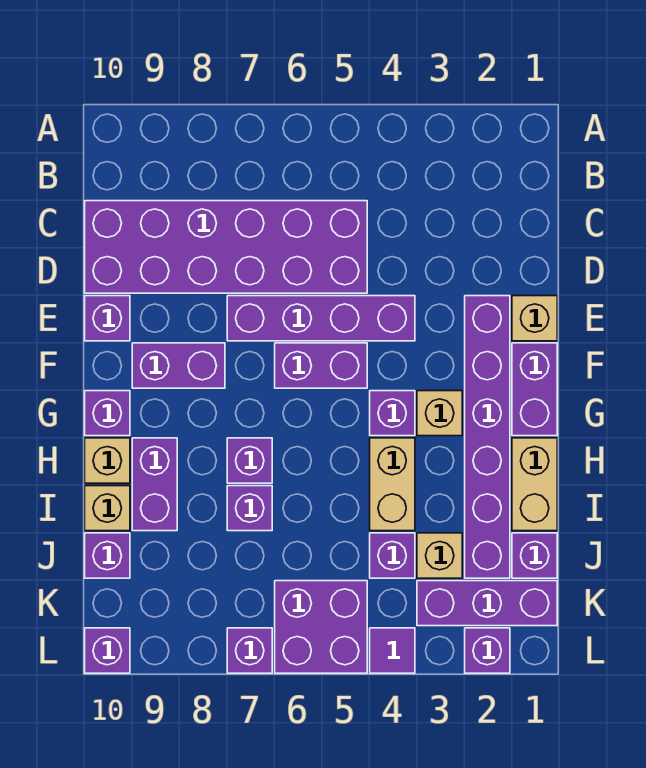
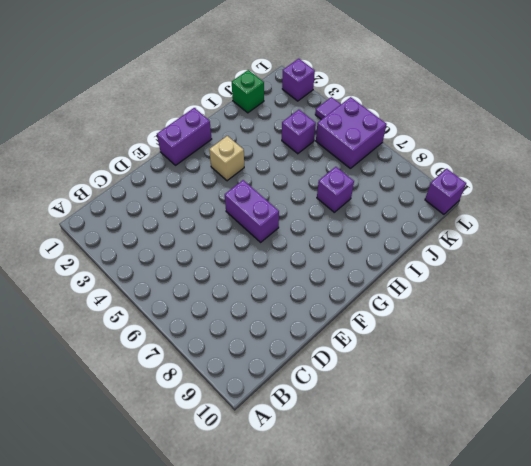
green 1x1 brick [232,70,264,113] -> purple 1x1 brick [512,533,557,578]
none -> purple 2x6 brick [85,201,367,293]
none -> tan 1x1 brick [512,296,557,341]
none -> purple 1x6 brick [465,296,510,578]

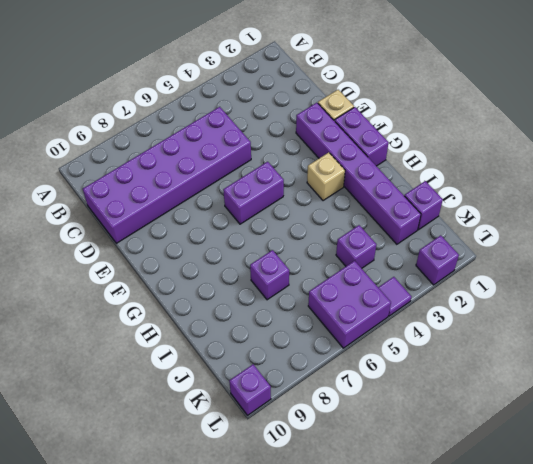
none -> purple 1x4 brick [227,296,415,341]
none -> purple 1x1 brick [85,296,130,341]
none -> purple 1x2 brick [132,343,225,388]

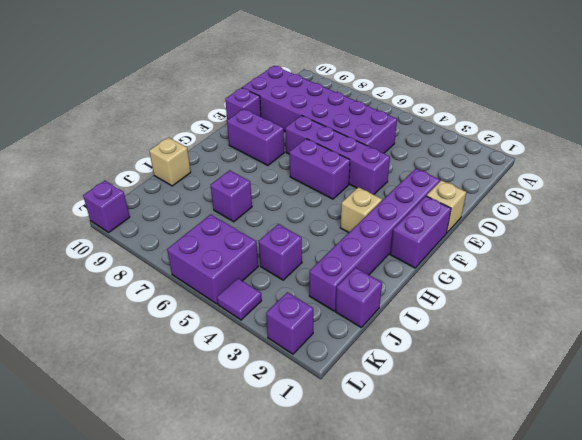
none -> purple 1x1 brick [370,391,415,436]
none -> purple 1x1 brick [85,391,130,436]
none -> tan 1x2 brick [512,438,557,531]

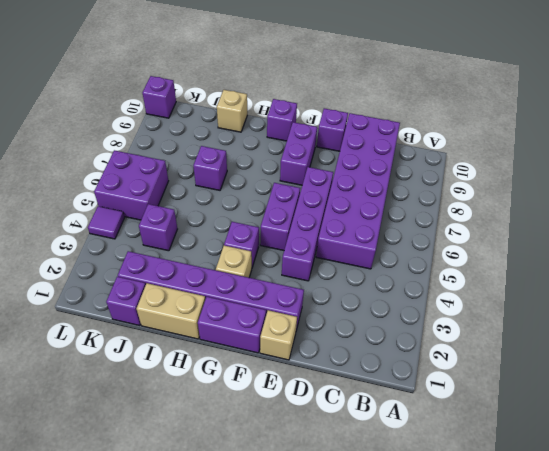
none -> tan 1x2 brick [370,438,415,531]
none -> purple 1x1 brick [227,438,272,483]
none -> purple 1x2 brick [132,438,177,531]

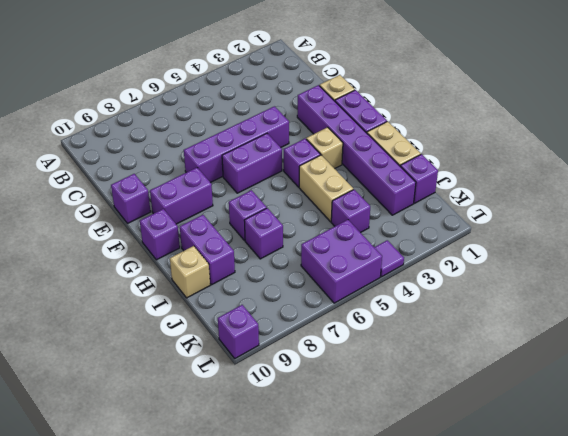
none -> purple 2x6 brick [85,201,367,293]
none -> tan 1x1 brick [85,438,130,483]
none -> tan 1x1 brick [417,533,462,578]

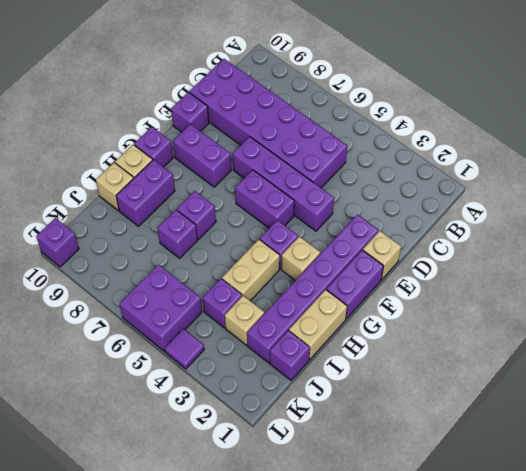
none -> purple 1x1 brick [85,533,130,578]
none -> purple 1x3 brick [417,581,557,626]
none -> purple 1x1 brick [465,628,510,673]

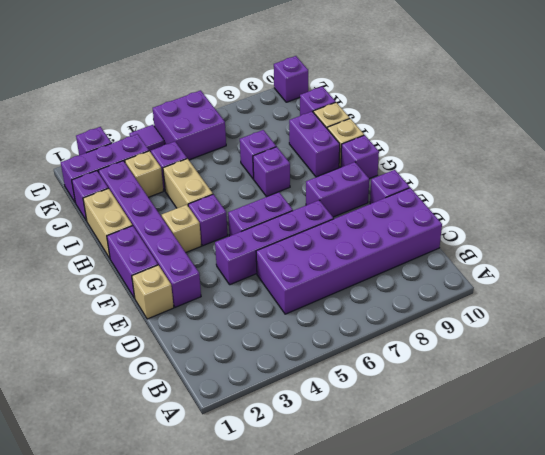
none -> purple 1x1 brick [227,628,272,673]

